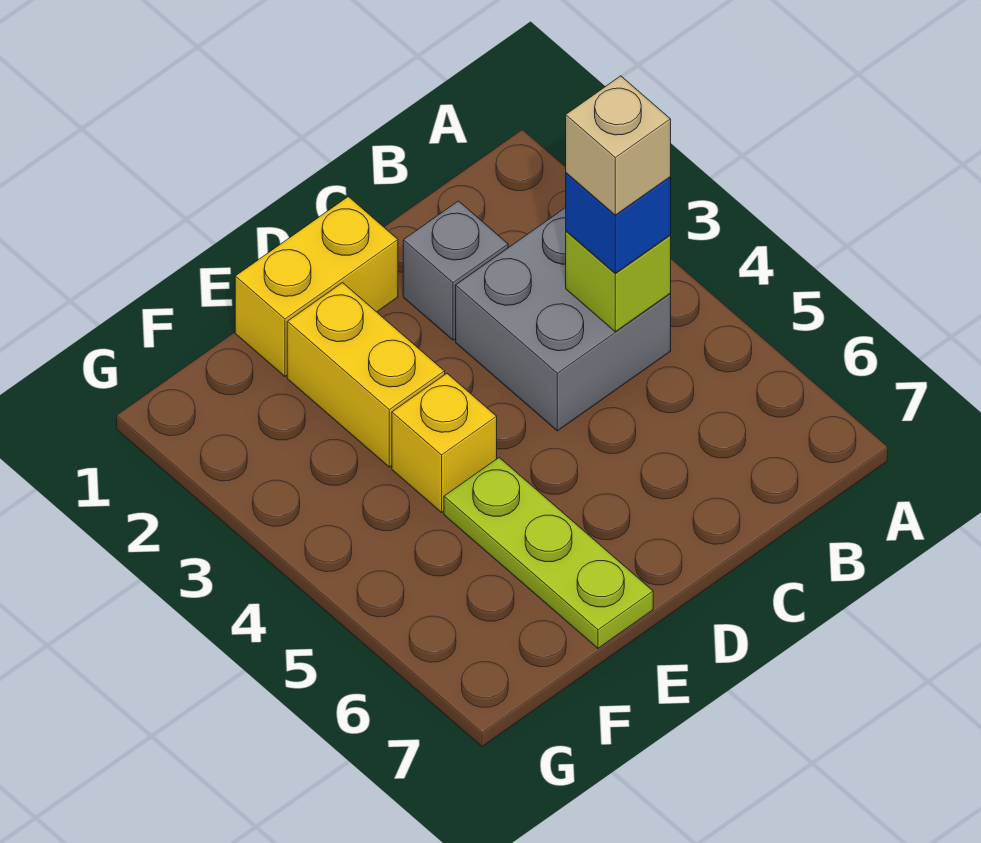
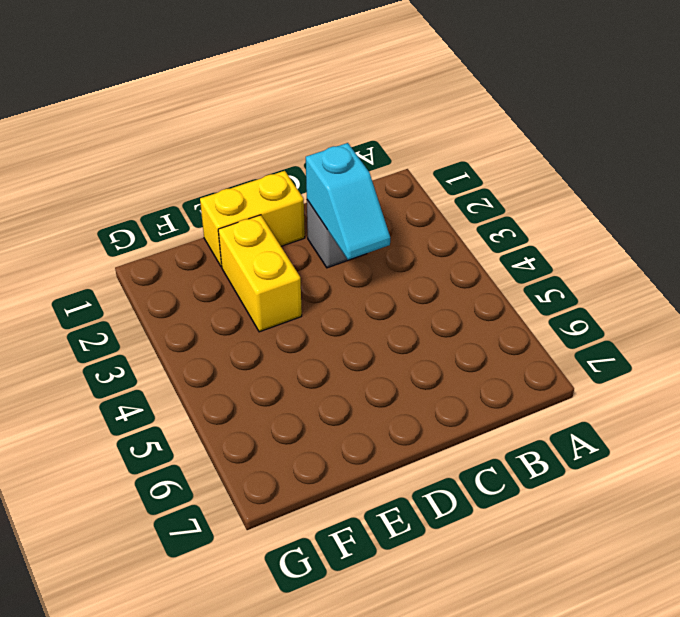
cyan 1x2 slope [306,143,390,260] -> none
none -> grey 2x2 brick [456,208,671,431]
none -> yellow 1x1 brick [392,373,497,513]

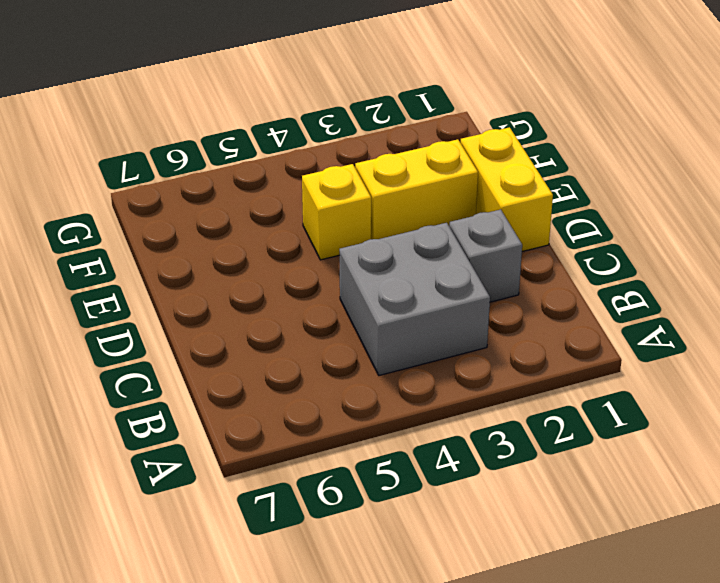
none -> lime 1x3 plate [444,458,653,648]
none -> lime 1x1 brick [566,231,671,332]

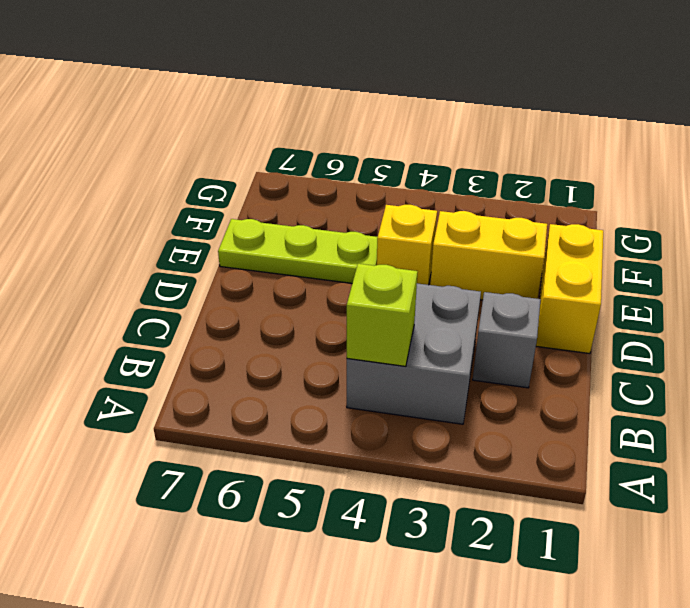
none -> blue 1x1 brick [566,173,671,273]
none -> tan 1x1 brick [566,76,671,215]

